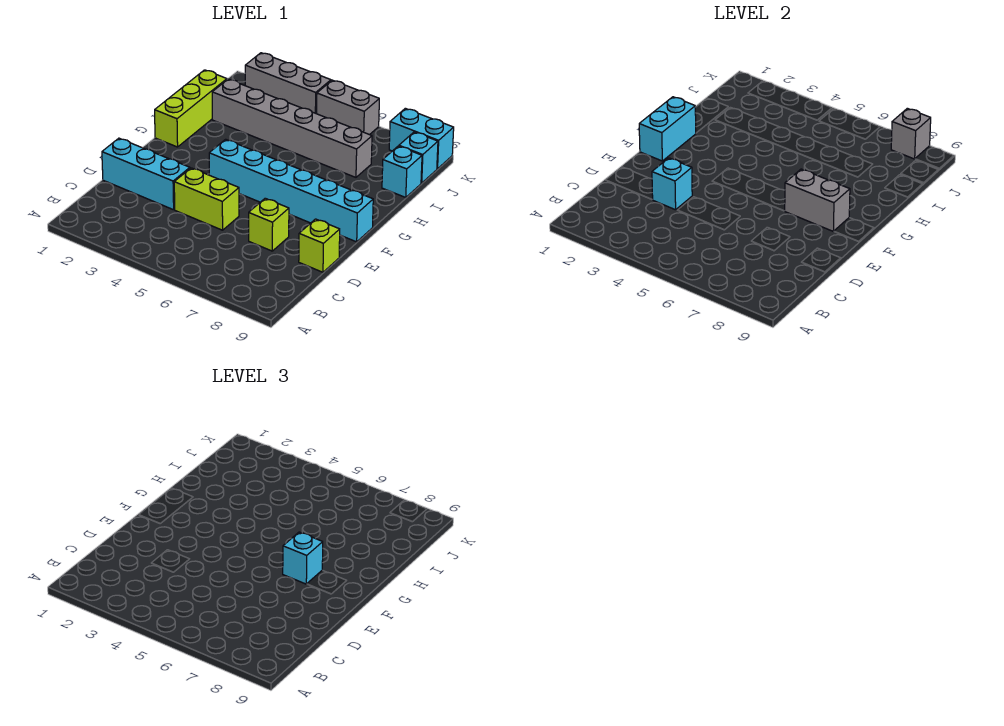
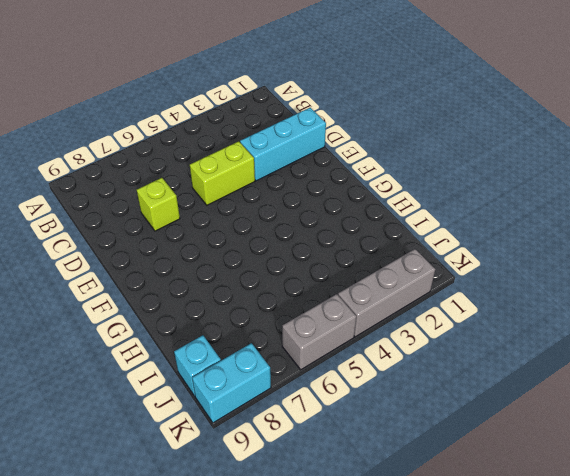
none -> lime 1x1 brick [299,219,340,272]
none -> cyan 1x6 brick [209,139,373,242]
none -> lime 1x3 brick [155,70,227,147]

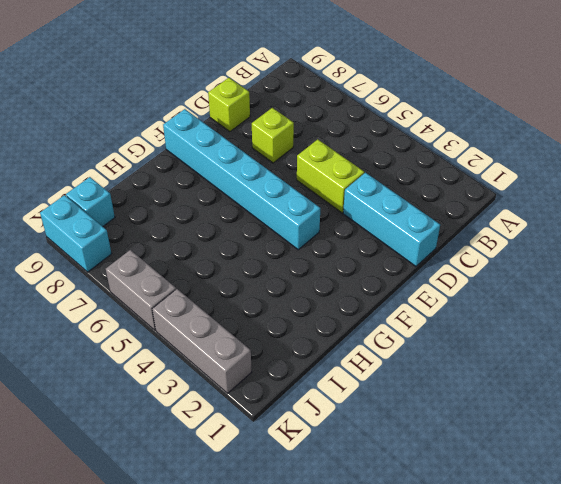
none -> lime 1x3 brick [155,70,227,147]
none -> grey 1x6 brick [212,79,372,177]
none -> cyan 1x1 brick [382,146,422,197]

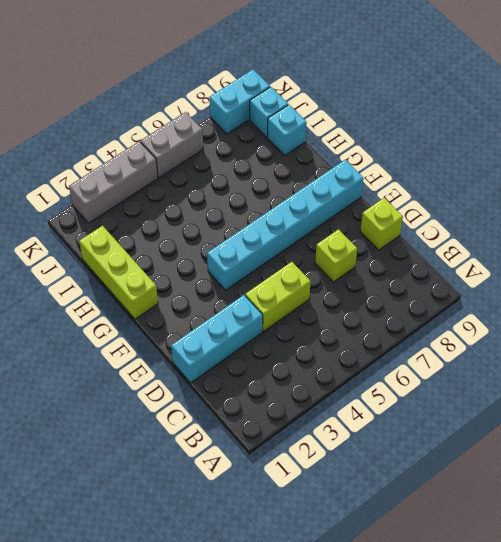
none -> grey 1x6 brick [212,79,372,177]
none -> cyan 1x1 brick [652,158,692,210]
none -> cyan 1x2 brick [639,97,696,161]

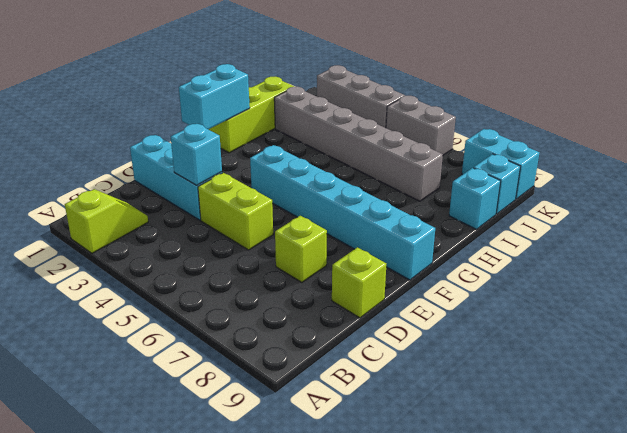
lime 1x2 slope [65,189,148,253] -> none
none -> grey 1x2 brick [785,169,850,231]
none -> grey 1x1 brick [891,108,931,159]
none -> cyan 1x1 brick [283,532,323,584]

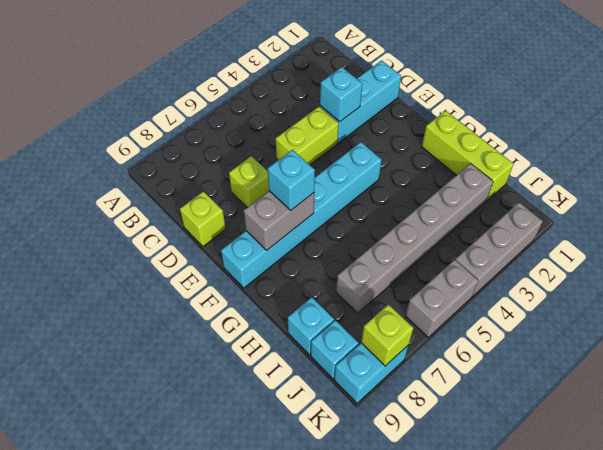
lime 1x1 brick [361,304,413,366] -> grey 1x1 brick [891,108,931,159]
none -> cyan 1x2 brick [639,97,696,161]

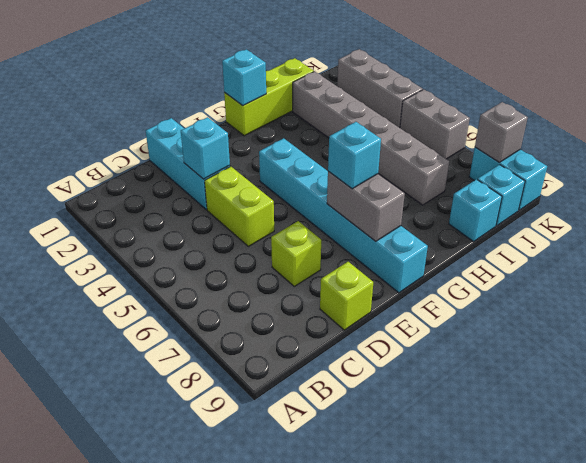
cyan 1x1 brick [222,49,266,106] -> cyan 1x2 brick [639,97,696,161]

